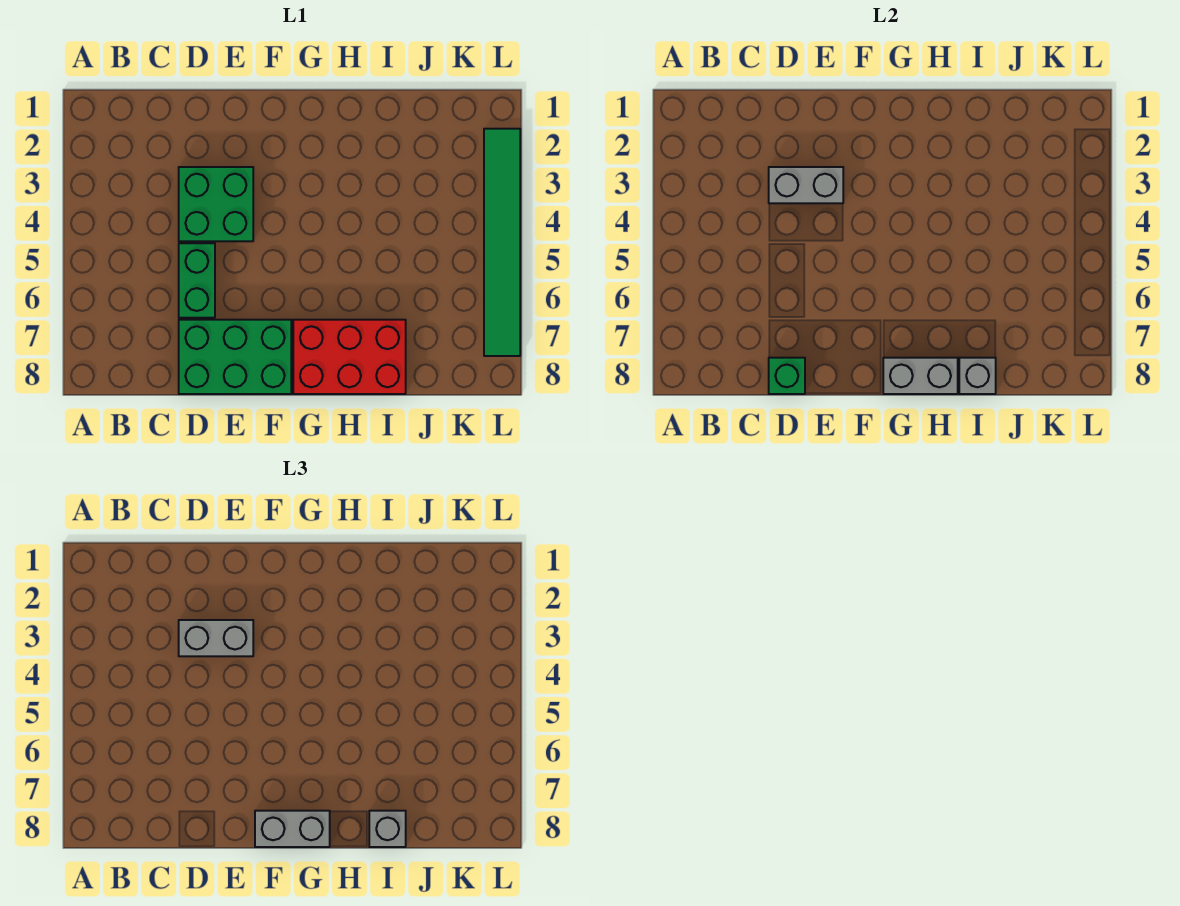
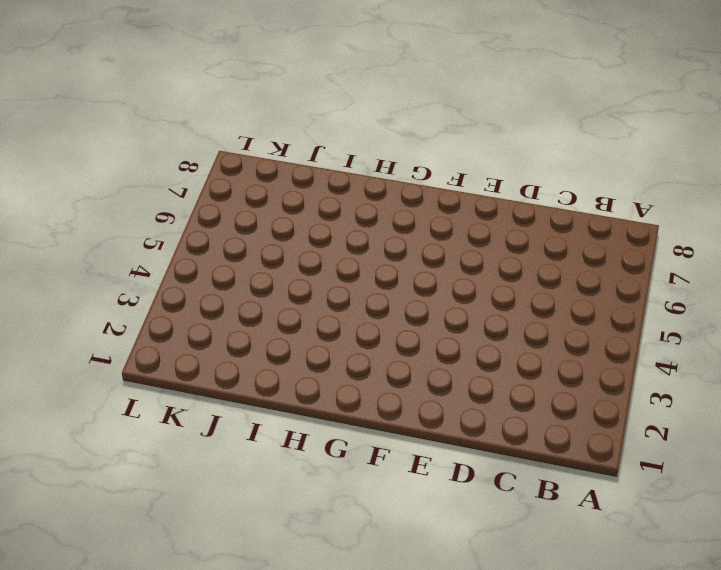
none -> green 2x2 brick [179,167,253,241]
none -> green 1x2 brick [179,243,215,318]
none -> green 2x3 brick [179,320,291,394]

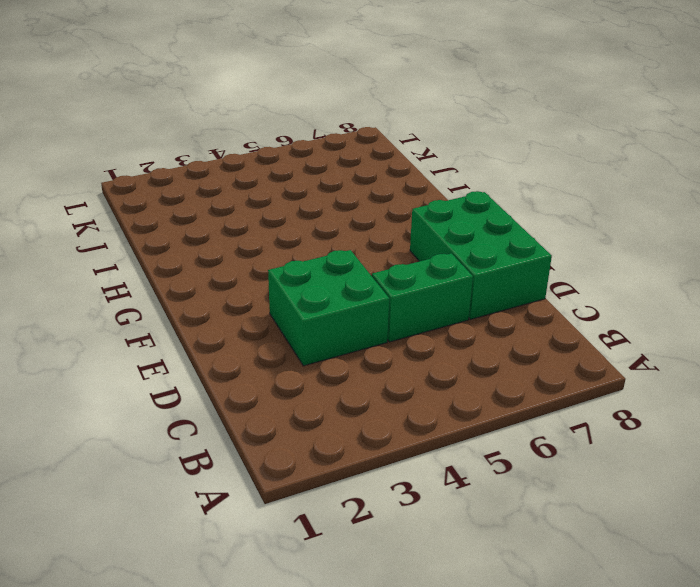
none -> red 2x3 brick [293,320,406,394]
none -> green 1x6 tile [484,129,520,356]
none -> grey 1x2 brick [769,167,843,203]

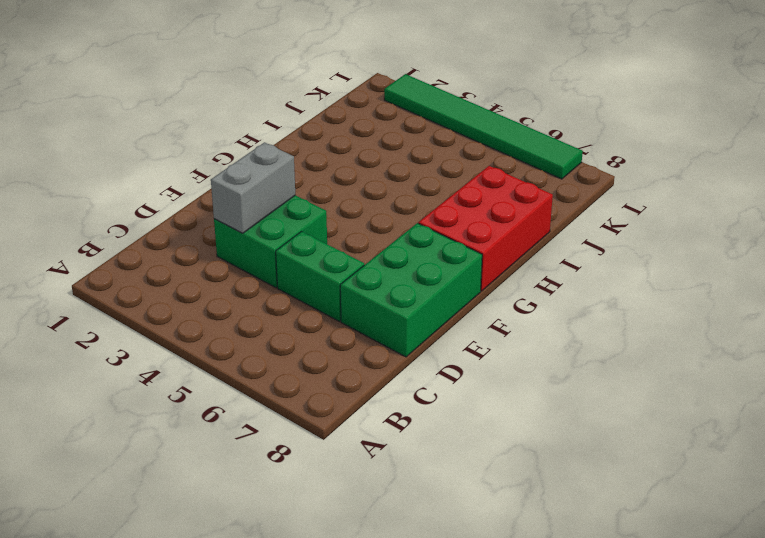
none -> green 1x1 brick [769,358,805,394]
none -> grey 1x2 brick [883,358,958,394]
none -> grey 1x1 brick [959,358,996,394]

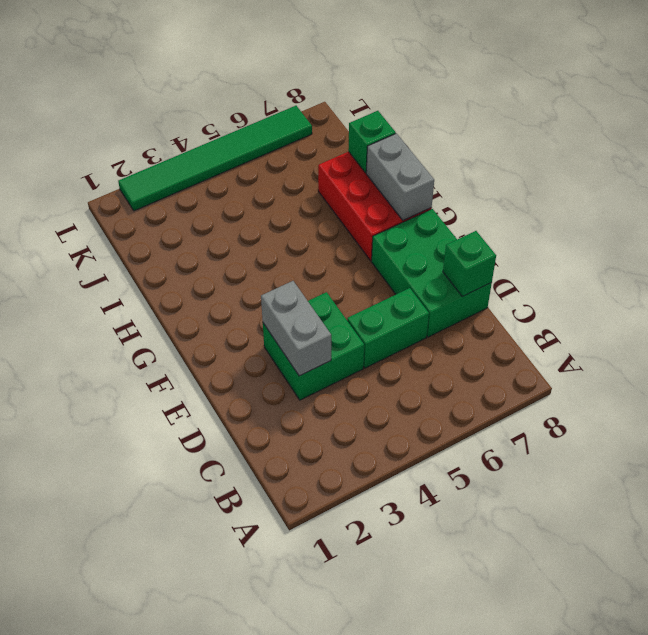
green 1x1 brick [348,111,396,173] -> grey 1x1 brick [959,358,996,394]
none -> grey 1x2 brick [179,620,253,656]
none -> grey 1x2 brick [255,811,330,847]
none -> grey 1x1 brick [369,811,406,847]

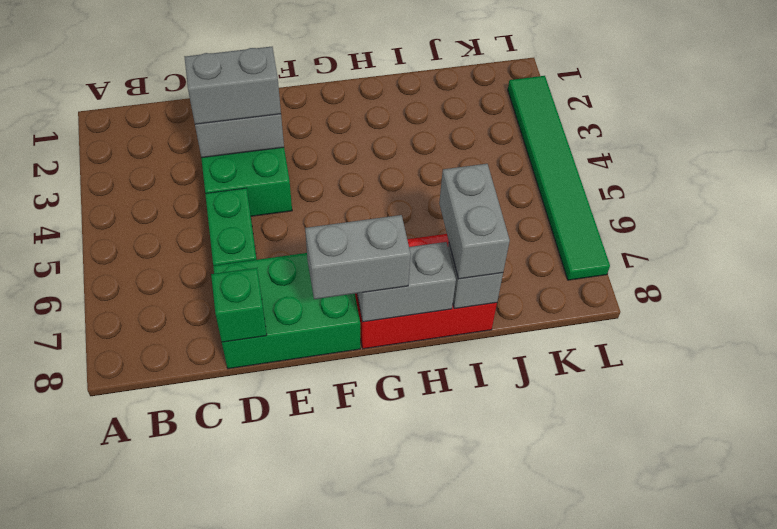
grey 1x2 brick [439,164,510,279] -> grey 1x1 brick [369,811,406,847]

